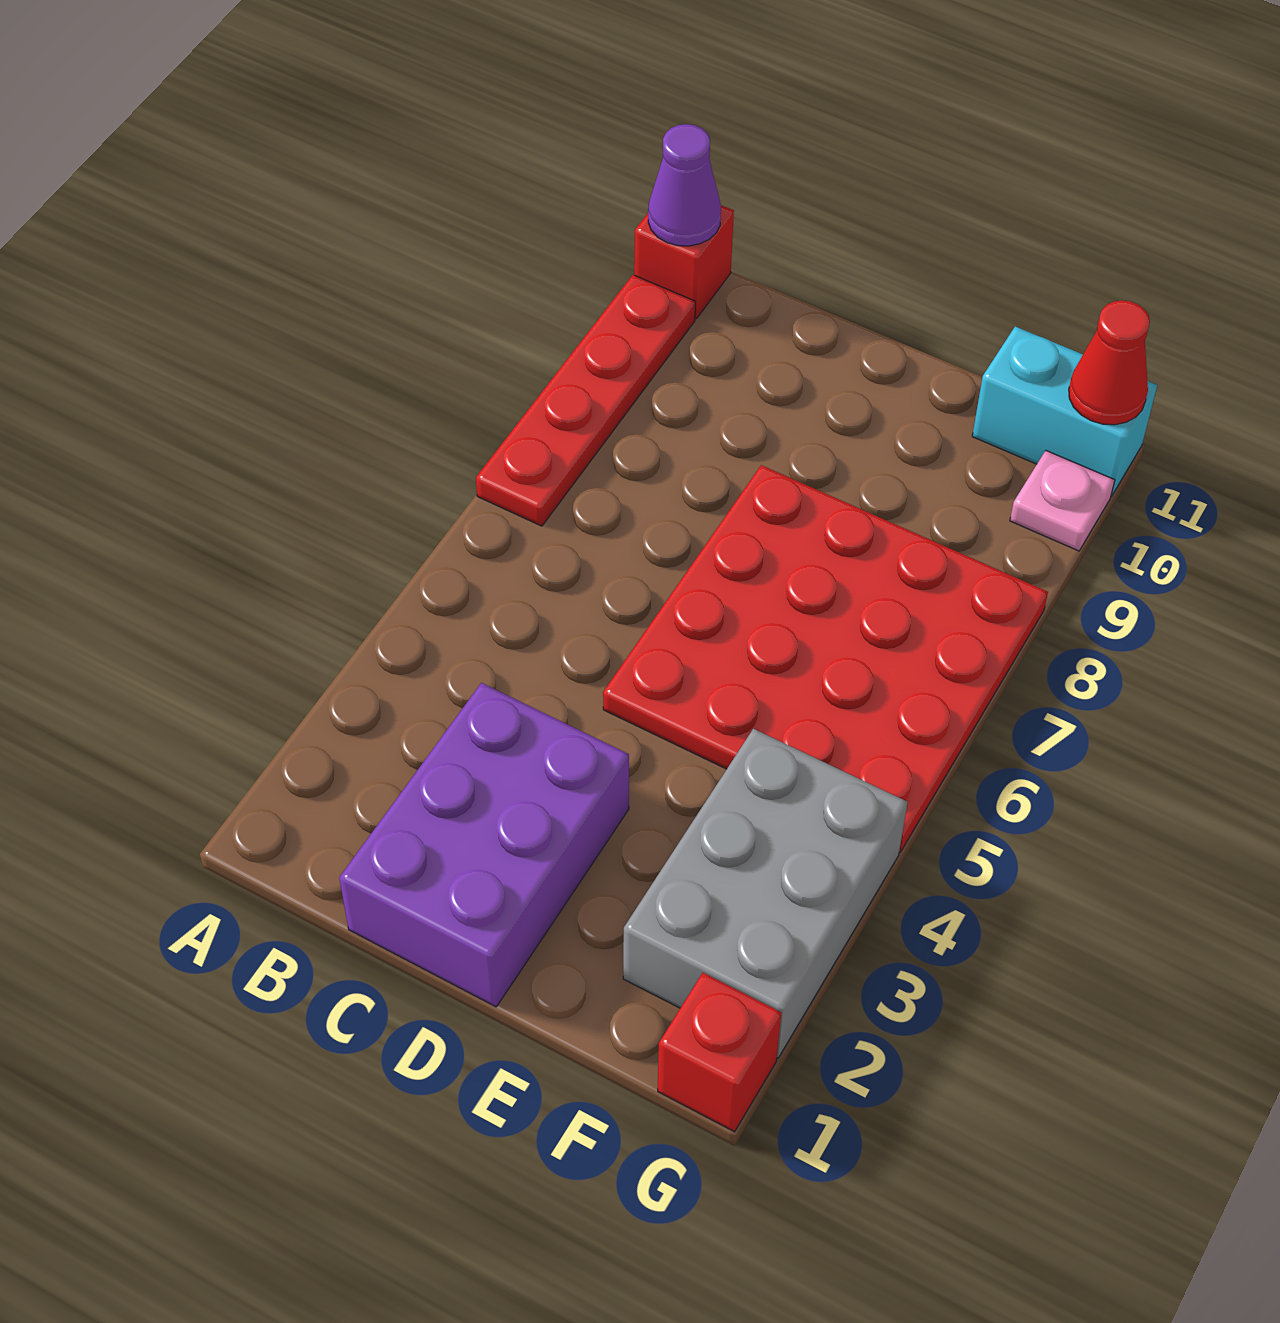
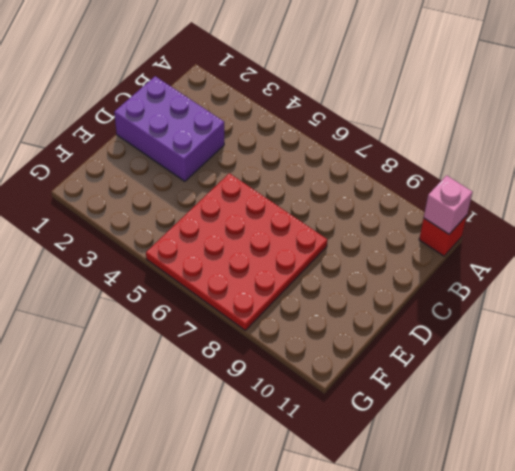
pink 1x1 brick [424,175,473,234] -> purple 1x1 cone [648,124,721,246]
none -> red 1x4 plate [476,275,695,526]
none -> grey 2x3 brick [623,729,908,1058]

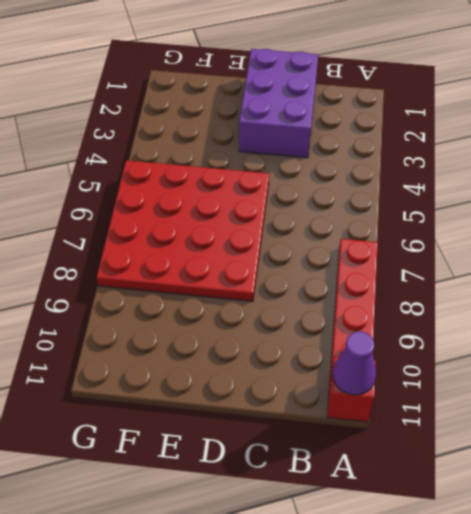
none -> grey 2x3 brick [623,729,908,1058]
none -> cyan 1x2 brick [972,326,1157,496]

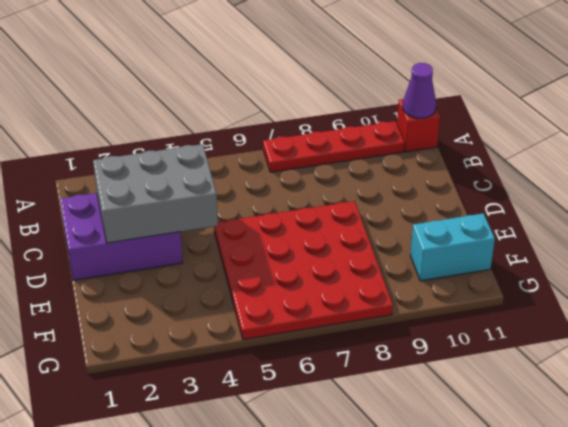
grey 2x3 brick [93,144,218,243] -> grey 2x3 brick moved to [623,729,908,1058]
cyan 1x2 brick [410,213,495,281] -> cyan 1x2 brick turned to [972,326,1157,496]
none -> red 1x1 brick [658,973,781,1132]
none -> pink 1x1 plate [1010,451,1115,551]

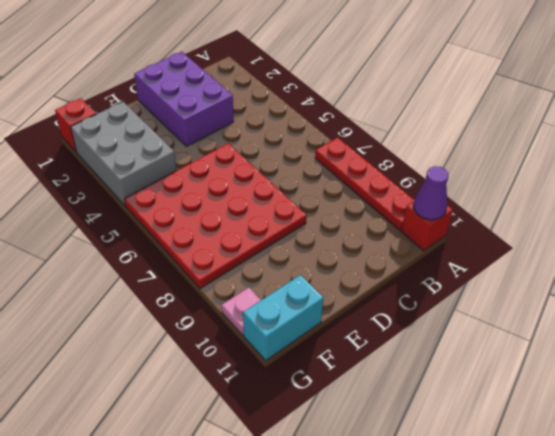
none -> red 1x1 cone [1069,300,1150,425]

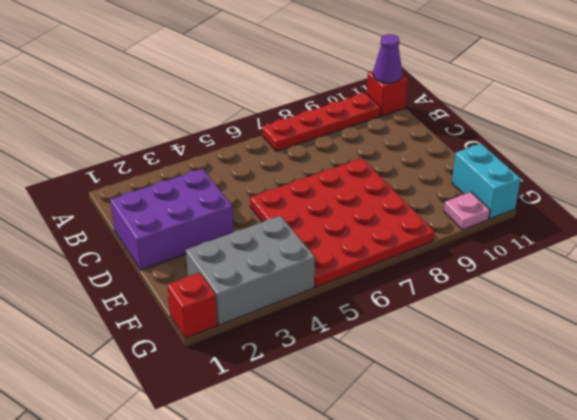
none -> red 1x1 cone [1069,300,1150,425]

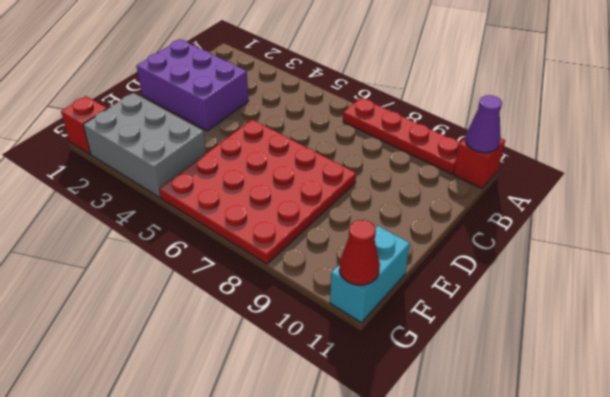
none -> pink 1x1 plate [1010,451,1115,551]

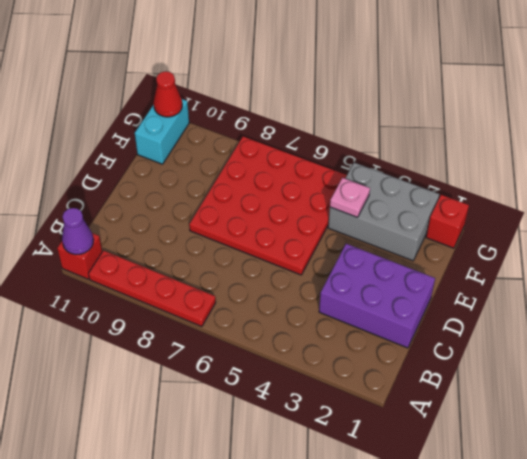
pink 1x1 plate [330,178,370,217] -> pink 1x1 plate moved to [1010,451,1115,551]

